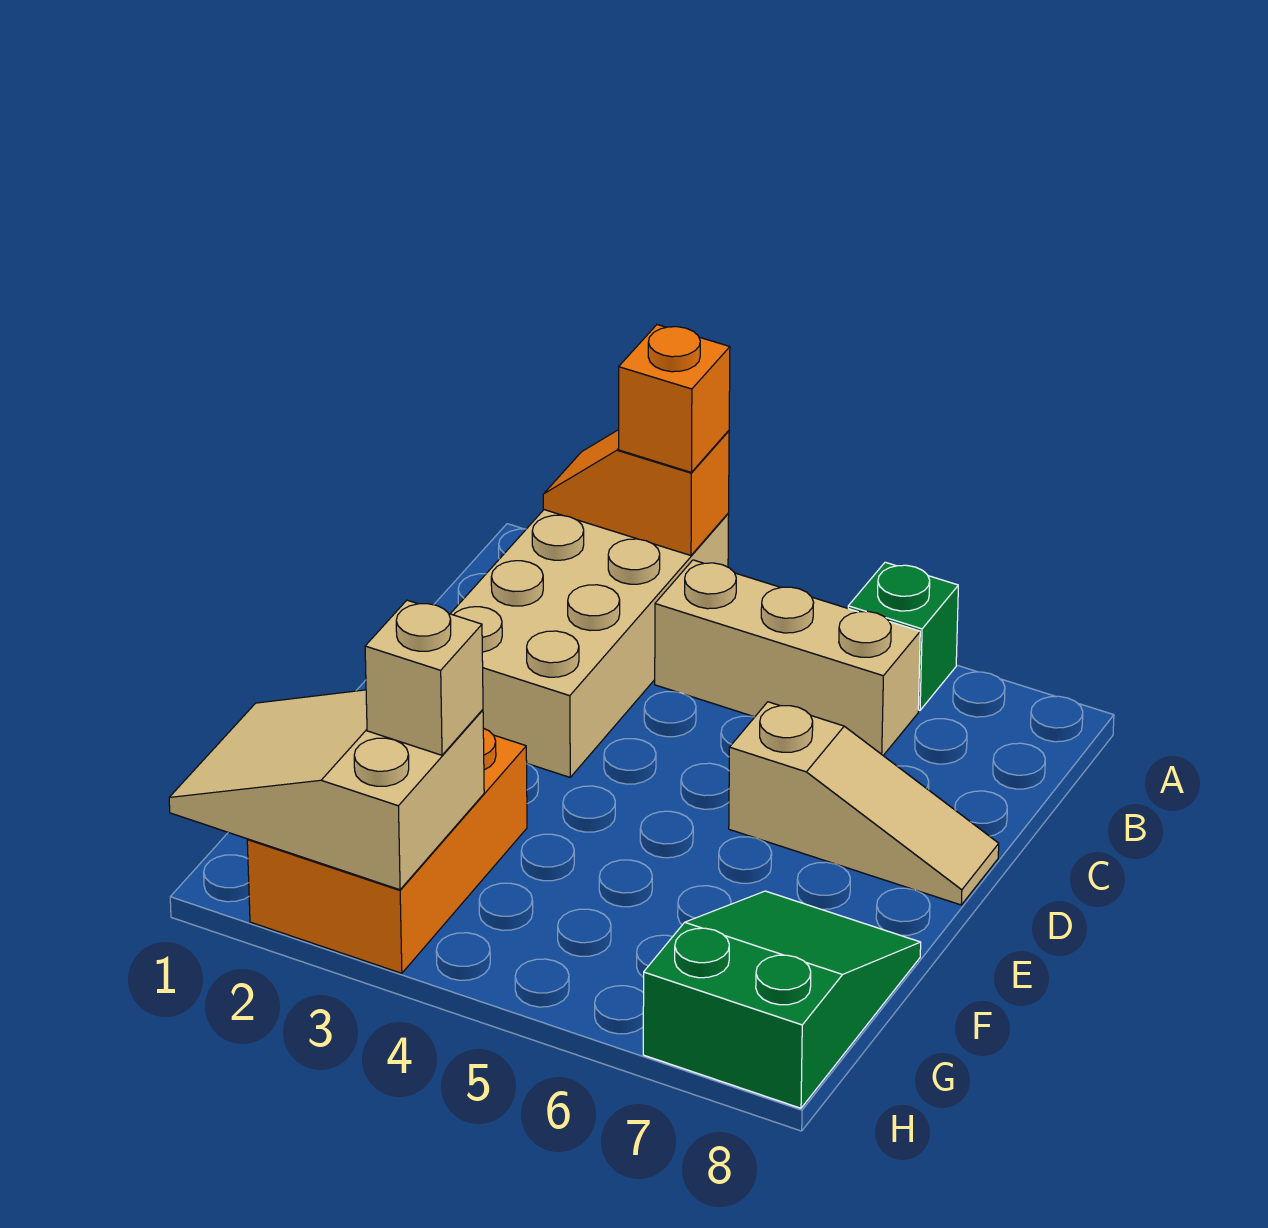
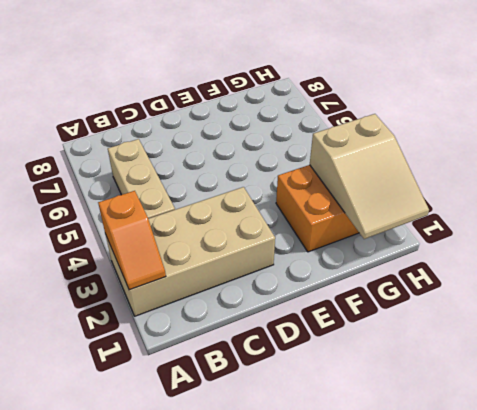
none -> green 1x1 brick [848,562,958,710]
none -> tan 1x3 slope [729,702,999,905]

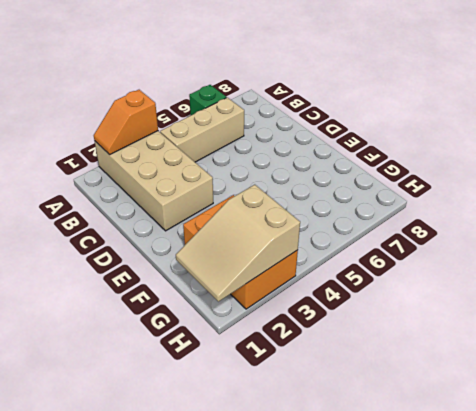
none -> tan 1x3 slope [729,702,999,905]
none -> green 2x3 slope [643,891,921,1108]

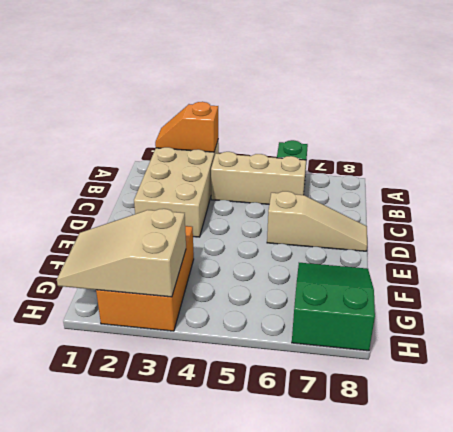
none -> orange 1x1 brick [619,325,730,472]
none -> tan 1x1 brick [365,600,483,755]

